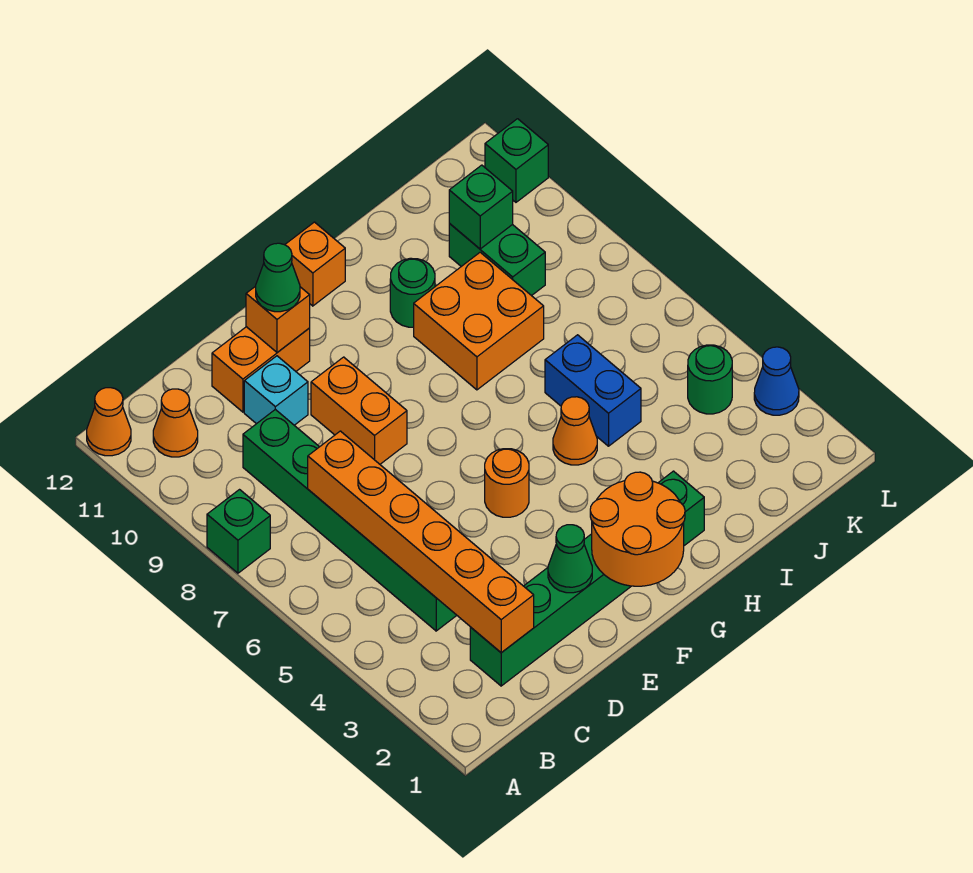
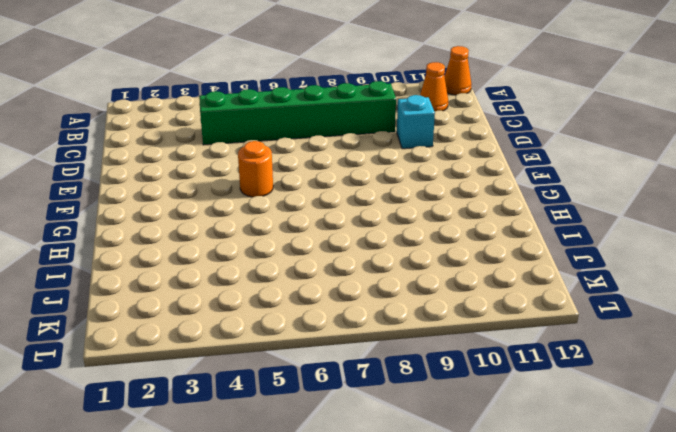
none -> green 1x1 brick [207,490,270,573]
none -> green 1x6 brick [470,471,704,686]
none -> orange 1x2 brick [212,327,310,412]

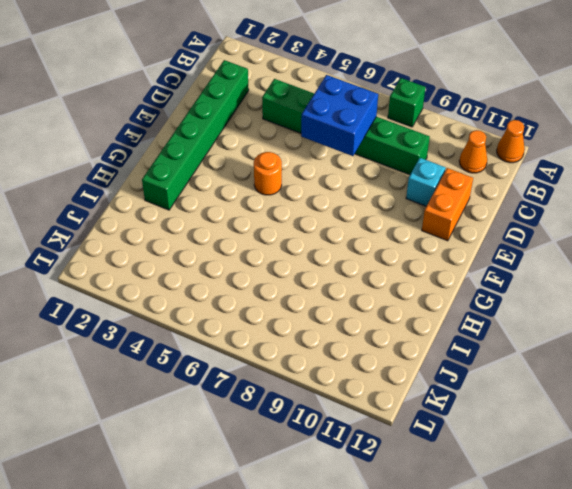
blue 2x2 brick [301,75,378,156] -> orange 1x6 brick [308,431,534,653]
none -> orange 1x2 brick [311,357,407,464]
none -> orange 1x1 brick [285,222,345,306]
none -> orange 1x1 cone [553,397,597,465]

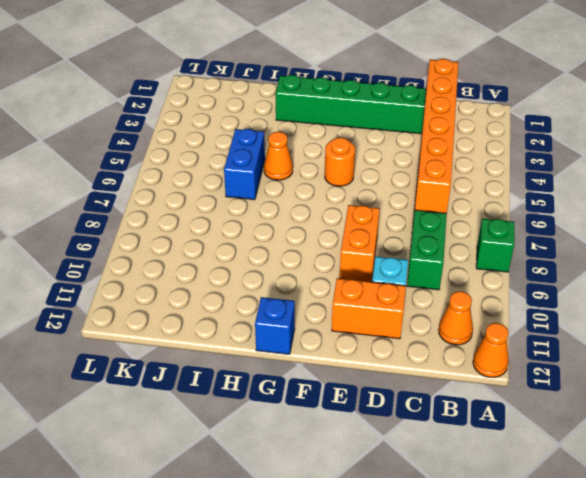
blue 1x1 brick [255,297,295,354] -> orange 1x1 brick [285,222,345,306]
none -> orange 2x2 brick [414,252,544,390]
none -> green 1x1 round brick [390,258,435,327]
none -> green 1x2 brick [449,224,545,296]

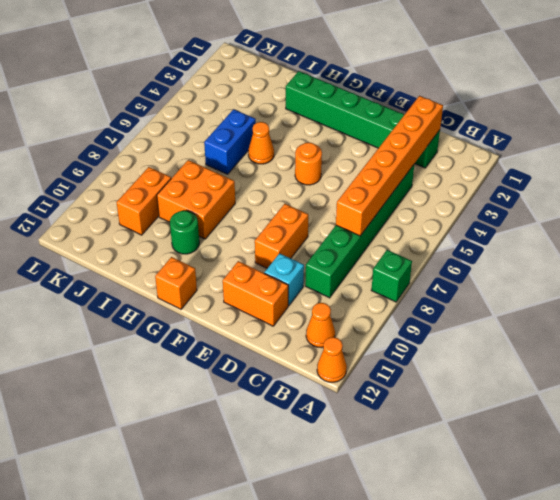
orange 1x2 brick [117,167,171,235] -> green 1x2 brick [449,224,545,296]
none -> green 1x1 round brick [688,345,732,414]
none -> blue 1x1 cone [754,347,799,415]
none -> green 1x1 brick [485,119,548,202]

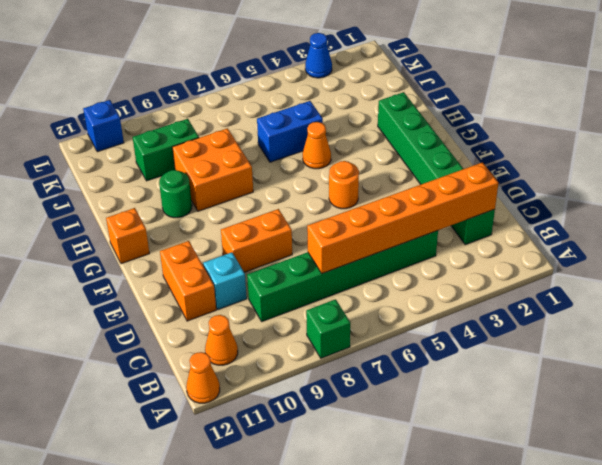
blue 1x1 brick [83,100,124,152] -> green 1x1 brick [485,119,548,202]
none -> green 1x1 round brick [688,345,732,414]
none -> green 1x1 cone [548,525,592,593]
none -> orange 1x1 brick [246,286,310,352]

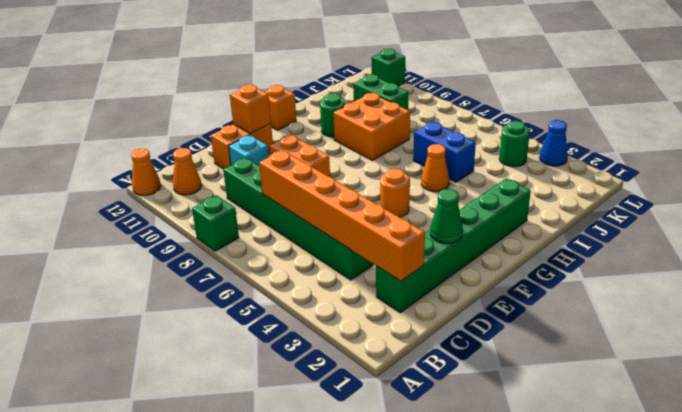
none -> orange 2x2 round brick [590,472,685,586]
none -> green 1x1 brick [449,165,513,249]
none -> green 1x1 cone [256,243,300,312]

